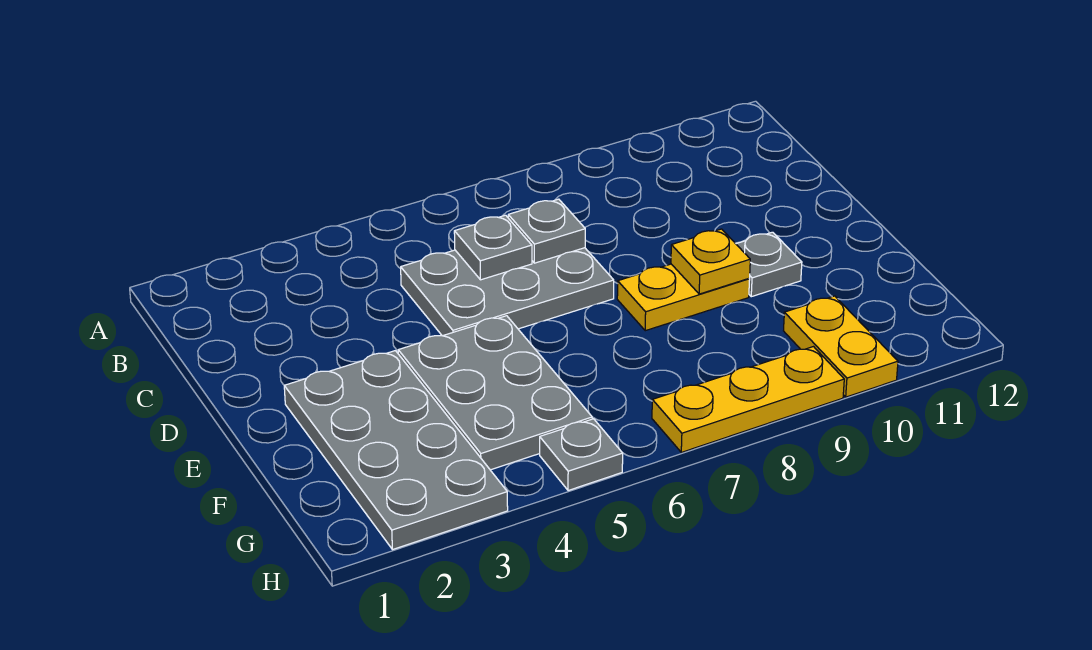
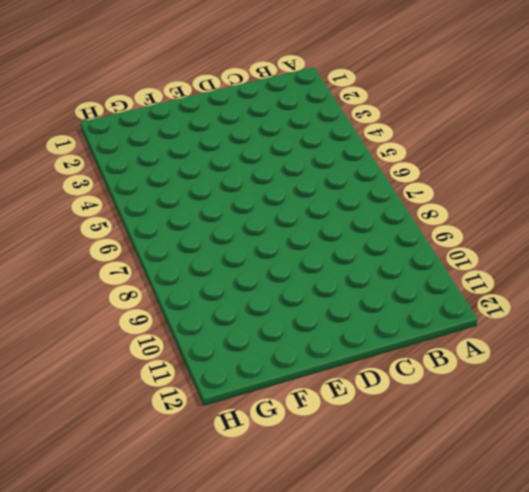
none -> grey 2x3 plate [401,248,614,336]
none -> grey 2x4 plate [284,351,508,550]

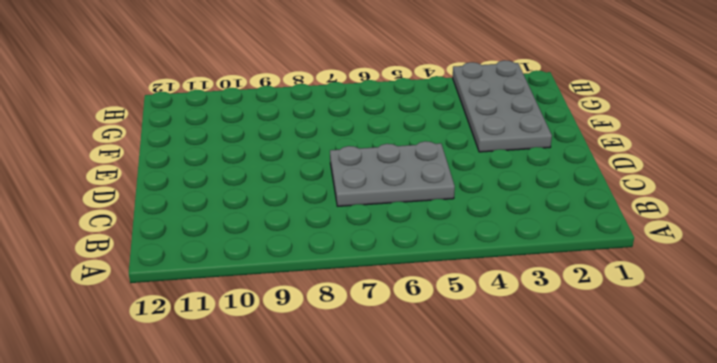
none -> grey 2x3 plate [398,316,592,470]
none -> yellow 1x2 plate [617,264,750,331]

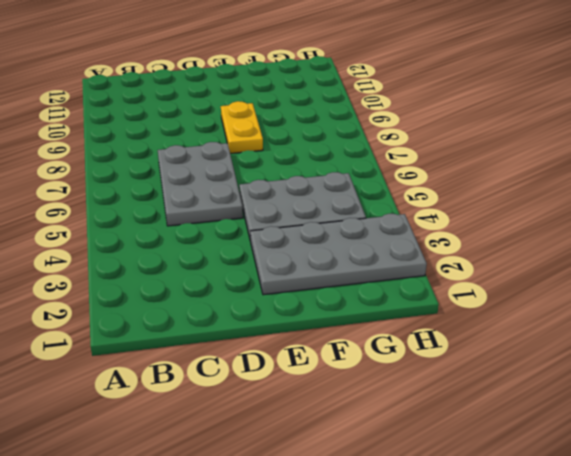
none -> grey 1x1 plate [736,232,802,297]
none -> yellow 1x2 plate [784,296,898,397]

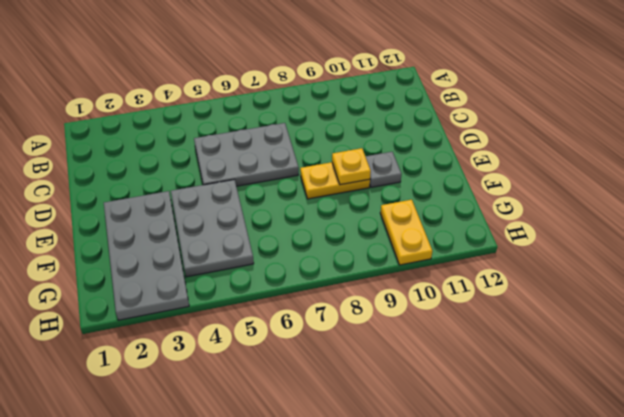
none -> grey 1x1 plate [540,419,623,491]
none -> yellow 1x3 plate [652,347,844,452]

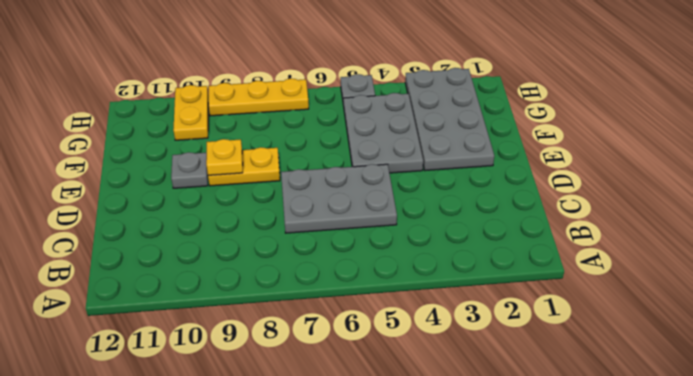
none -> grey 1x1 plate [454,215,532,280]
none -> grey 1x1 plate [508,199,585,263]

